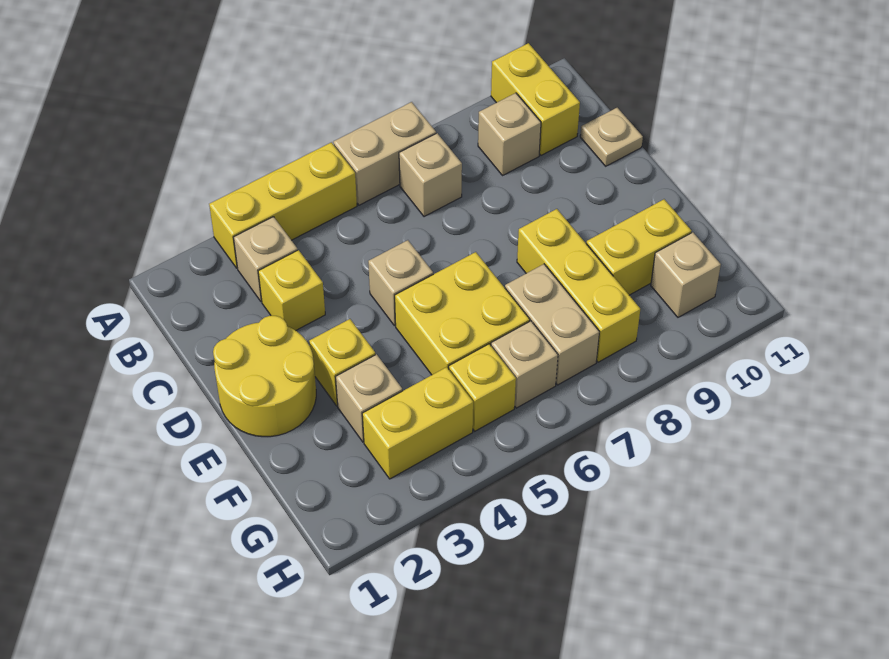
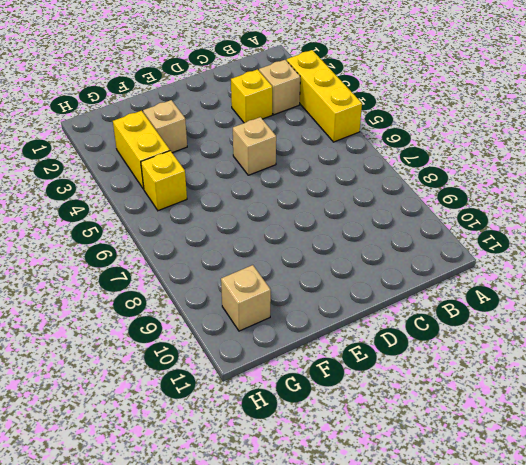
none -> tan 1x2 brick [333,102,436,205]
none -> yellow 1x2 brick [491,43,580,155]
none -> tan 1x1 brick [399,133,462,217]

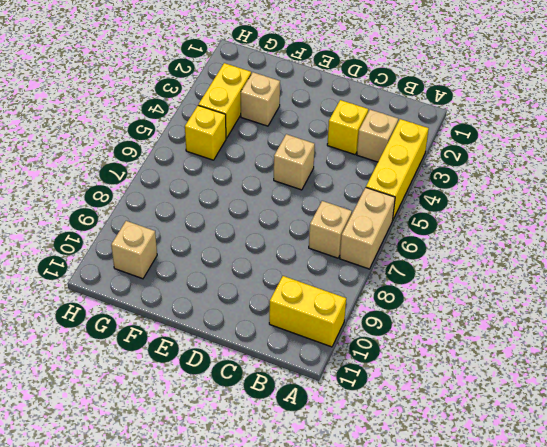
none -> tan 1x1 brick [478,93,541,176]
none -> tan 1x1 plate [580,108,643,166]
none -> yellow 2x2 round brick [213,316,316,437]

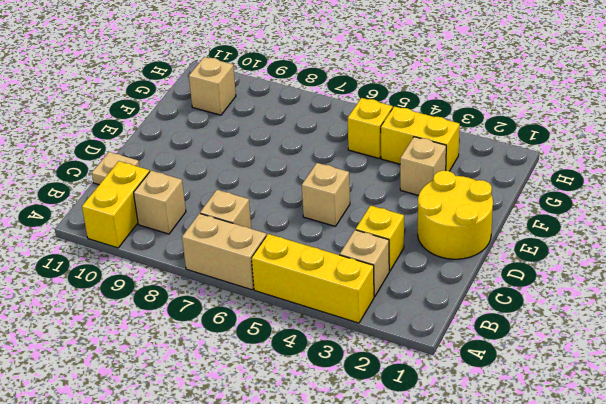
none -> yellow 1x1 brick [309,319,375,406]
none -> yellow 2x2 brick [395,252,530,375]
none -> yellow 1x3 brick [517,209,640,362]

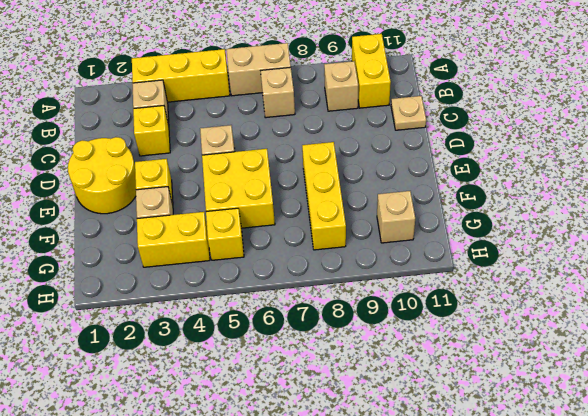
none -> tan 1x2 brick [505,264,599,385]
none -> yellow 1x2 brick [586,199,691,295]
none -> tan 1x1 brick [491,321,558,408]

